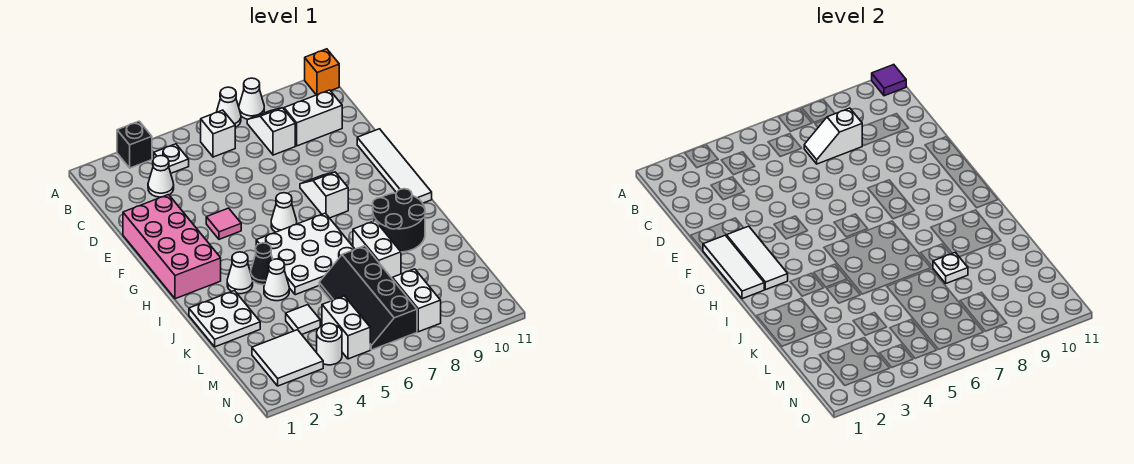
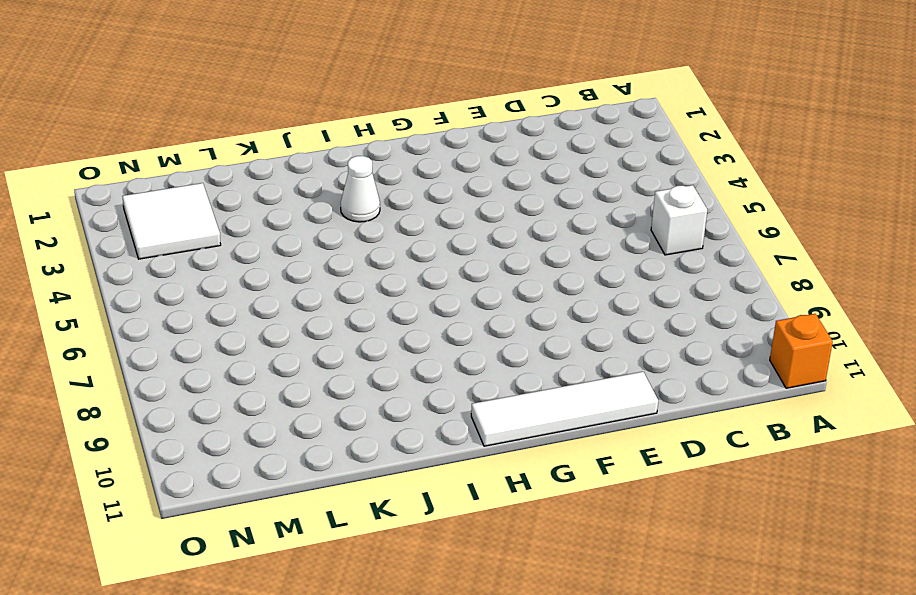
none -> black 1x1 brick [117,121,152,168]
none -> white 1x1 cone [216,87,241,127]
none -> white 1x1 cone [239,78,264,119]
none -> white 1x1 plate [154,144,189,173]

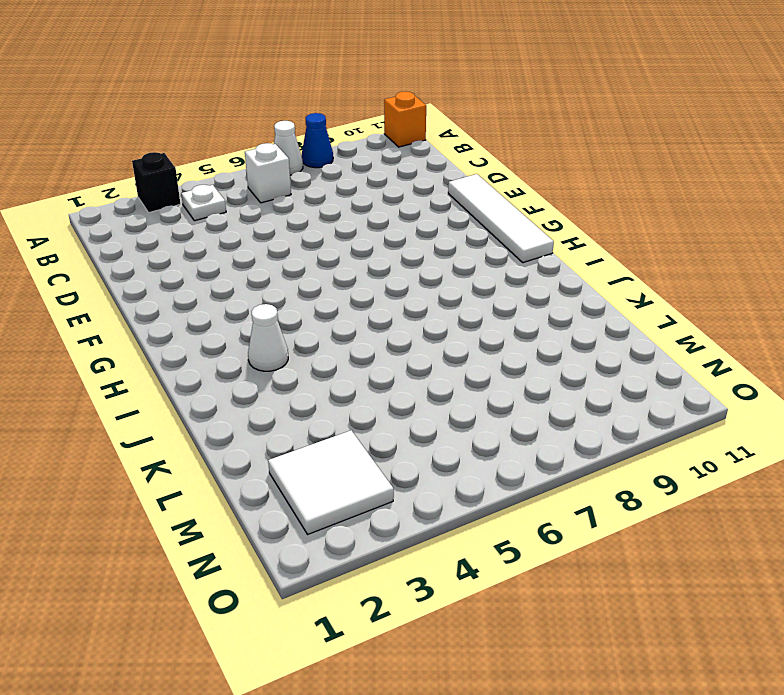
blue 1x1 cone [302,113,333,168] -> white 1x1 cone [239,78,264,119]
none -> white 1x2 slope [247,108,295,155]
none -> white 1x1 cone [148,156,174,197]
none -> white 1x2 brick [284,90,342,146]
none -> pink 2x4 brick [123,195,221,299]

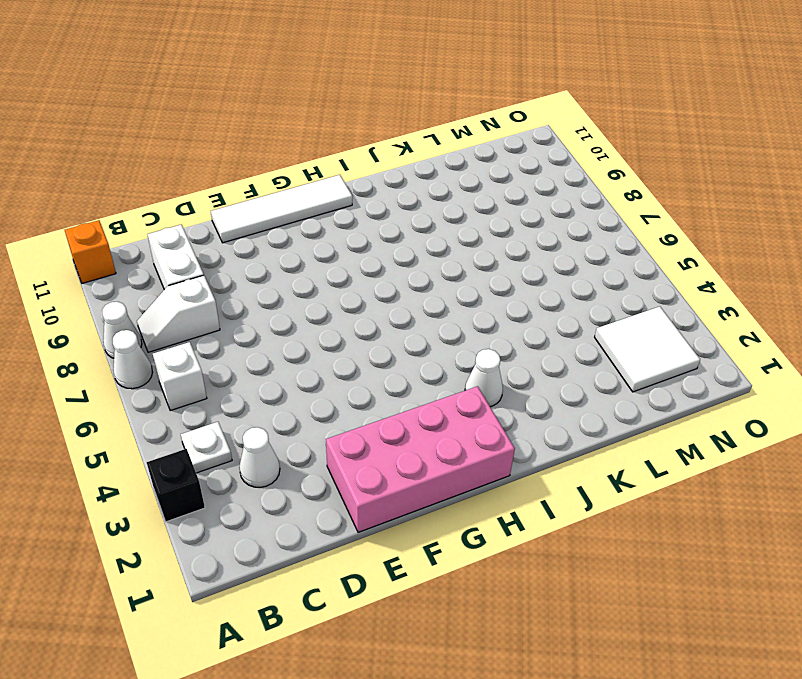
none -> pink 1x1 tile [206,208,241,239]
none -> white 1x2 slope [300,172,348,218]
none -> white 1x1 cone [271,193,297,232]
none -> white 3x3 plate [256,213,355,295]

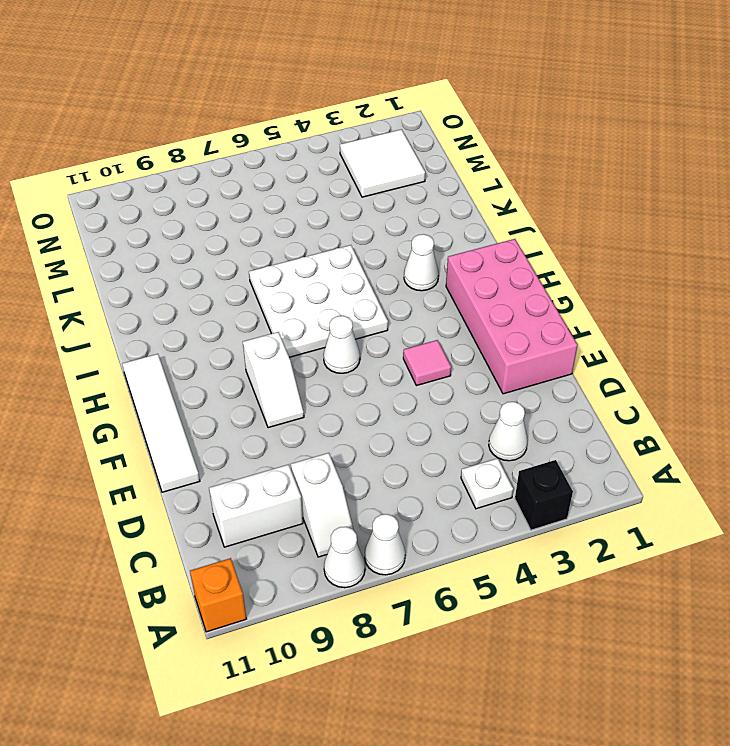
none -> white 1x1 brick [201,110,235,157]
none -> black 1x1 cone [251,243,273,285]
none -> black 2x2 round brick [373,189,425,252]
none -> white 2x2 plate [189,291,260,347]

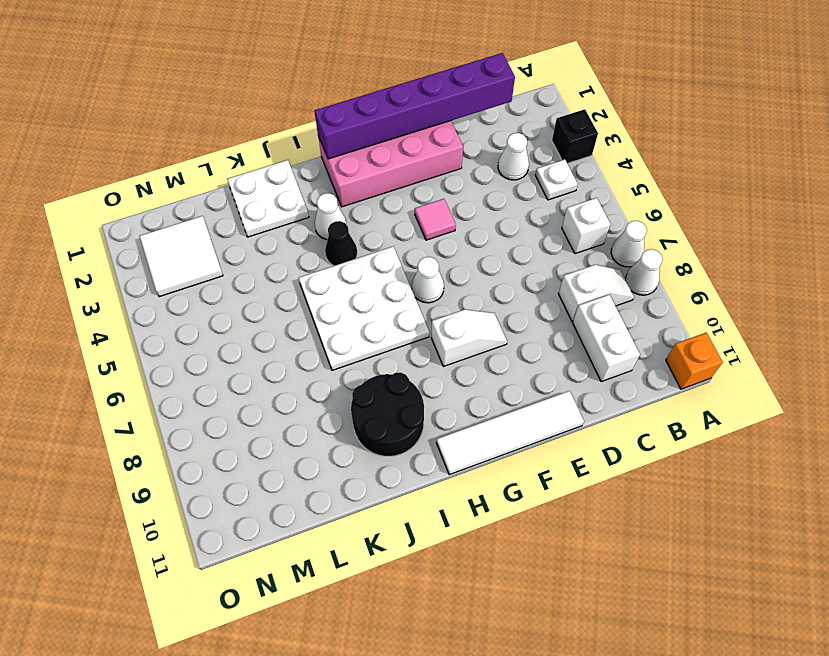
purple 1x6 brick [315,53,515,159] -> white 1x3 tile [703,235,764,299]
none -> white 1x1 cone [264,259,289,301]
none -> white 1x2 brick [353,221,401,278]
none -> black 2x4 slope [319,246,417,350]
none -> white 1x1 tile [286,305,320,334]

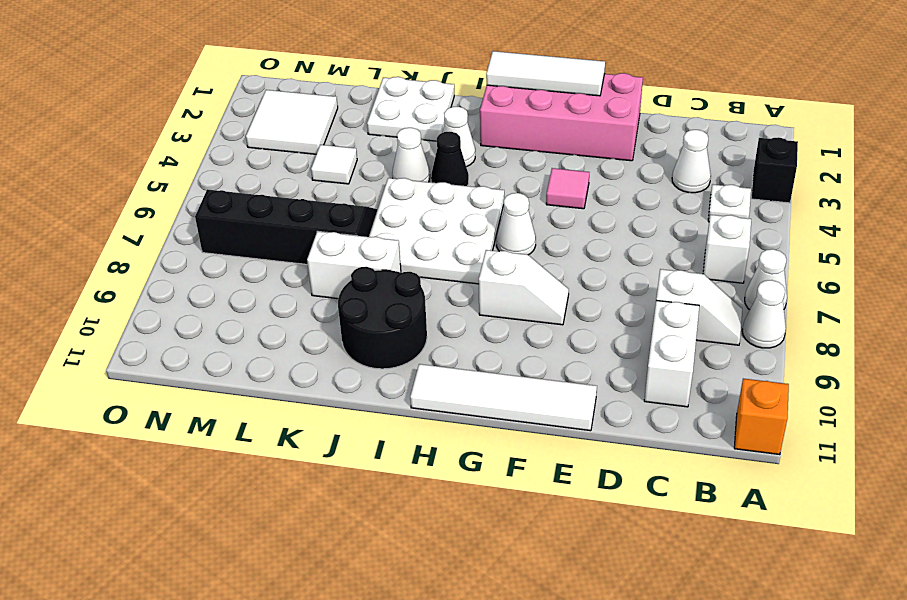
none -> white 1x2 brick [322,296,370,359]
none -> white 1x2 brick [392,269,441,332]
none -> white 1x1 round brick [317,323,342,365]
none -> purple 1x1 tile [872,65,906,96]

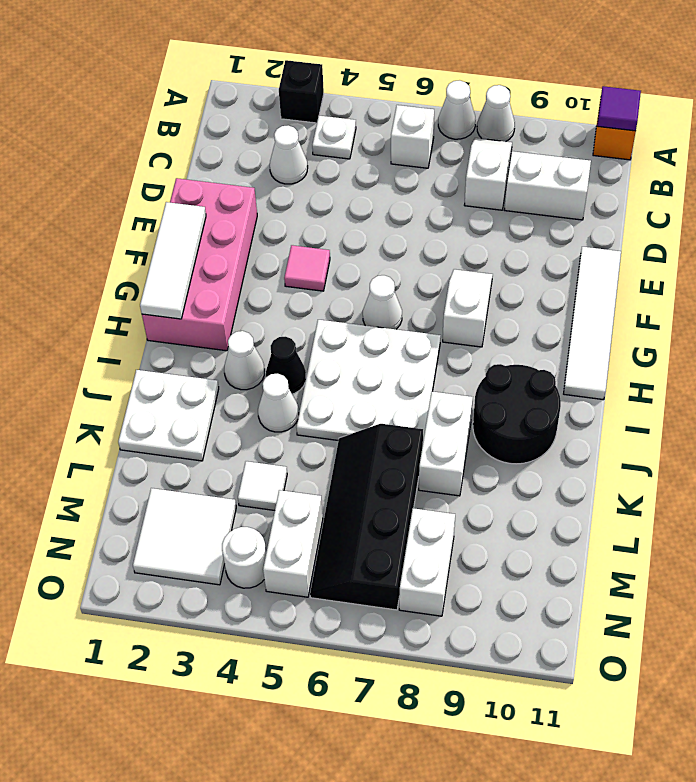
none -> white 1x2 slope [804,108,862,164]
none -> white 1x3 tile [727,226,788,290]
none -> white 1x1 plate [933,252,968,283]

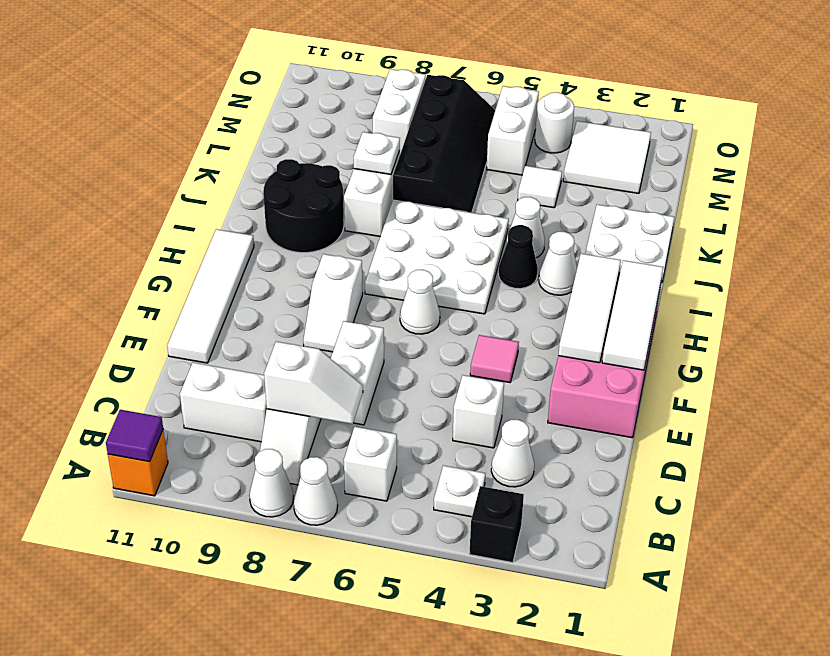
white 1x1 brick [453,375,504,448] -> none
white 1x2 brick [331,321,384,425] -> none

